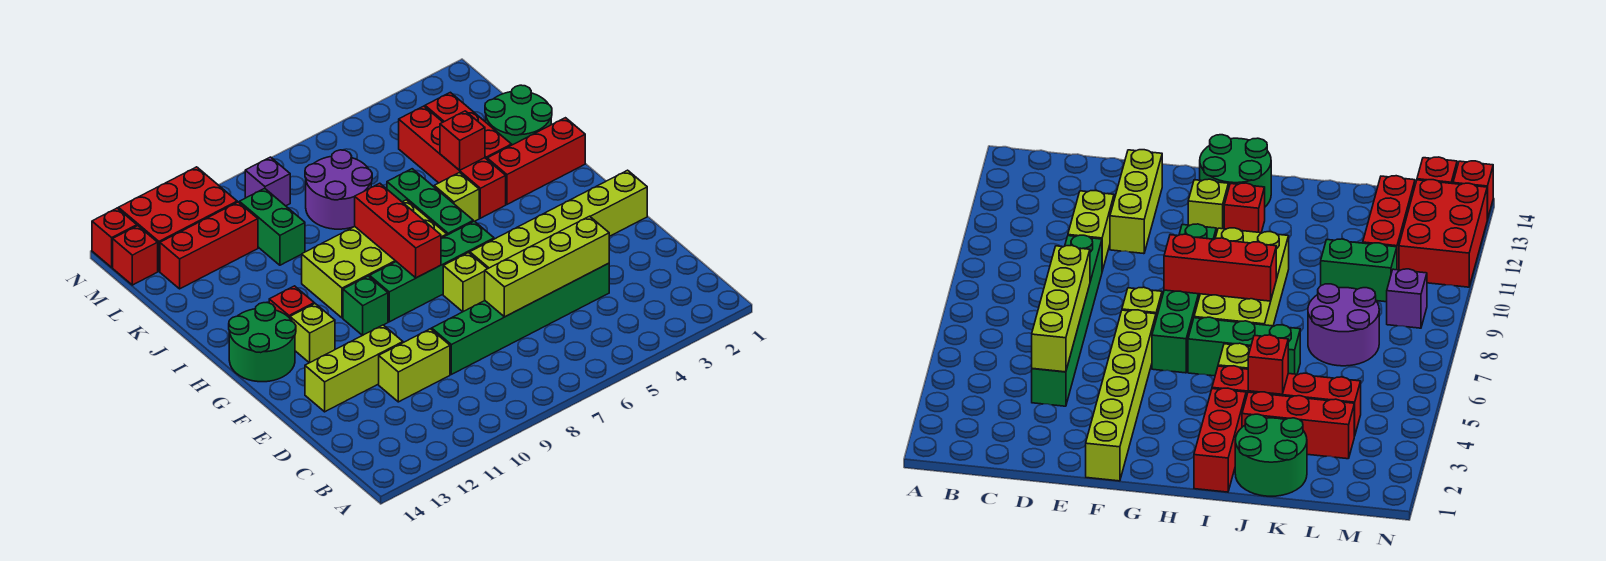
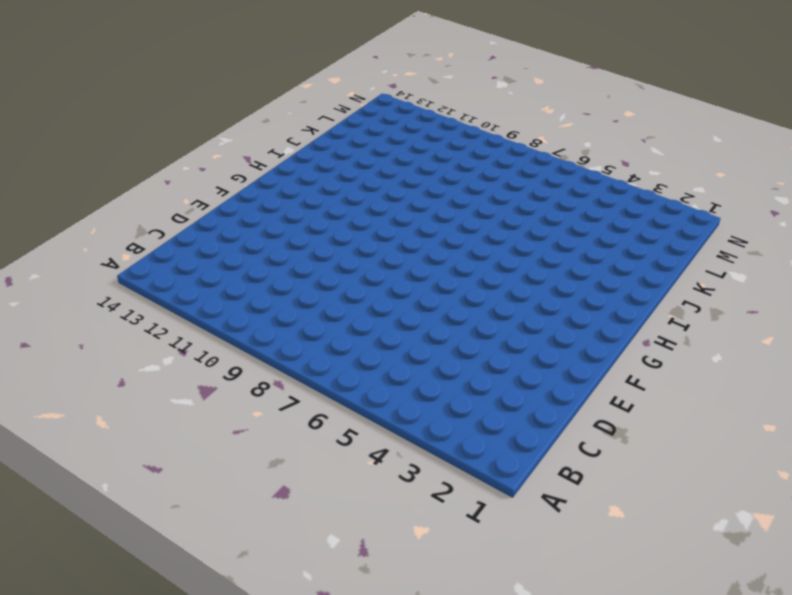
none -> green 1x6 brick [432,263,609,374]
none -> lime 1x2 brick [379,329,450,402]
none -> lime 1x3 brick [305,325,403,412]

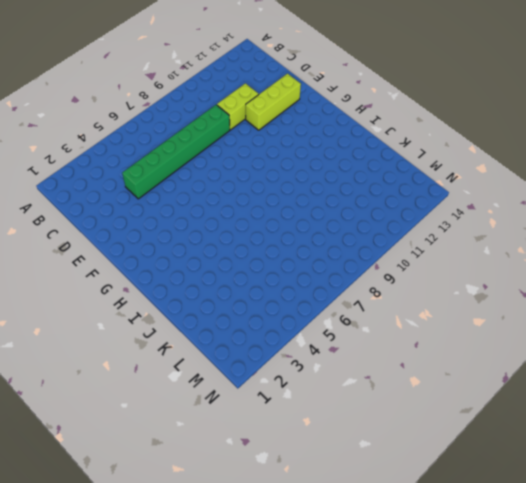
none -> lime 1x6 brick [470,170,647,268]
none -> lime 1x1 brick [443,253,488,312]
none -> green 1x4 brick [370,221,494,322]

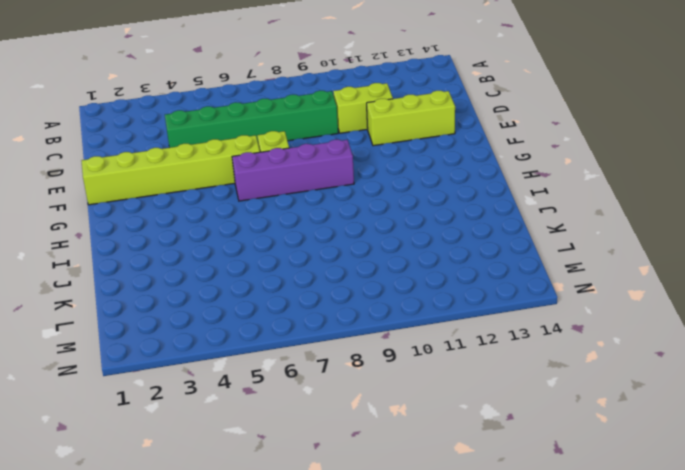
purple 1x4 brick [232,140,354,201] -> green 1x4 brick [370,221,494,322]
none -> green 1x1 brick [343,276,388,335]
none -> lime 1x1 brick [290,304,335,363]
none -> green 2x2 round brick [229,303,296,382]

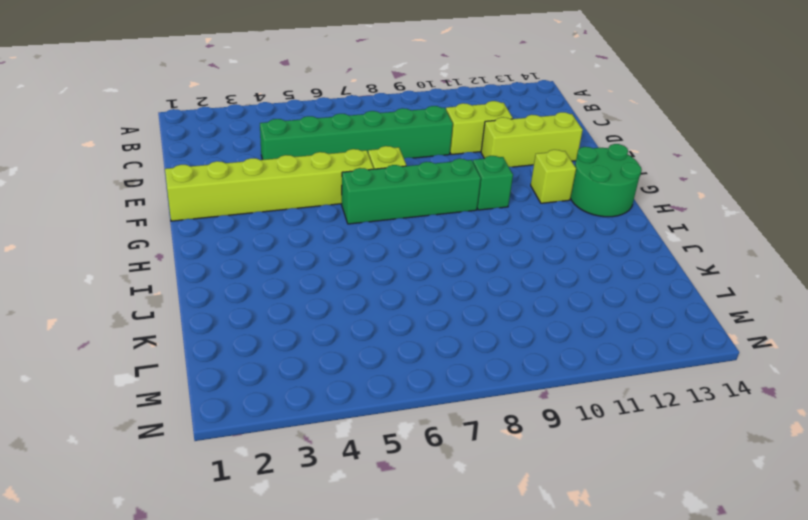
none -> green 1x3 brick [387,169,473,235]
none -> lime 2x4 brick [302,200,447,318]
none -> red 1x1 brick [269,286,314,318]

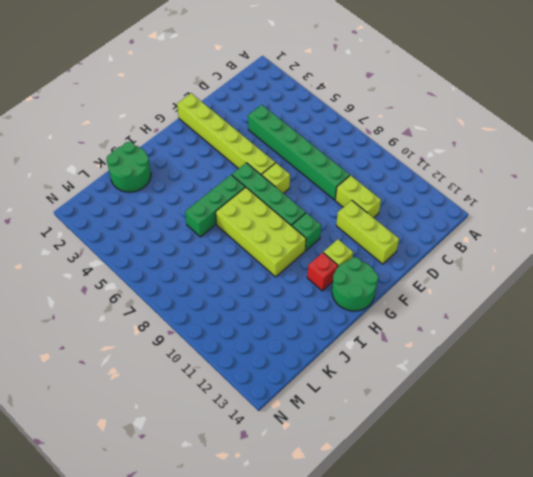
none -> red 1x3 brick [487,118,585,204]
none -> red 1x4 brick [399,106,506,218]
none -> lime 1x1 brick [434,173,479,221]

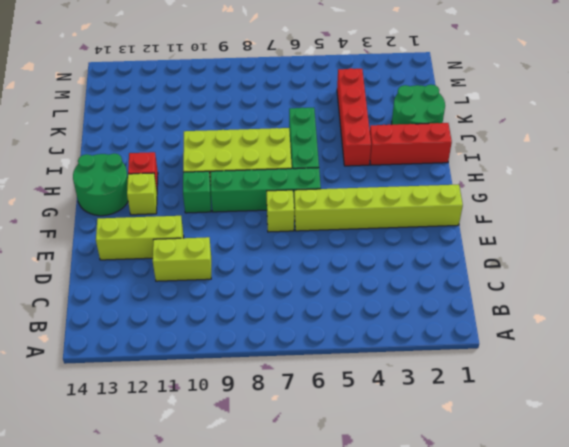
none -> green 1x6 brick [432,263,609,374]
none -> lime 1x1 brick [434,173,479,221]
none -> red 1x3 brick [425,92,512,159]

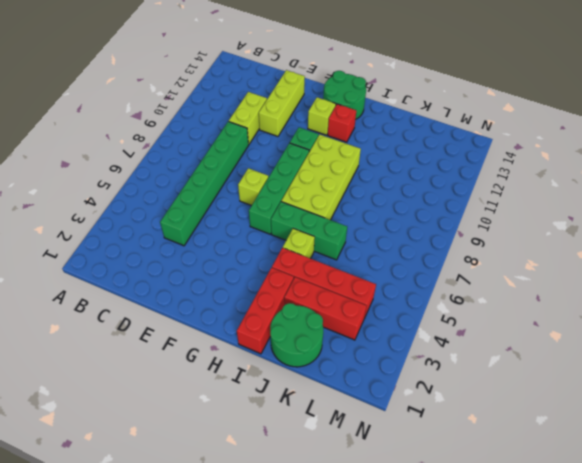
none -> lime 1x6 brick [470,170,647,268]
none -> purple 2x2 round brick [305,150,372,229]
none -> green 1x2 brick [239,188,305,265]

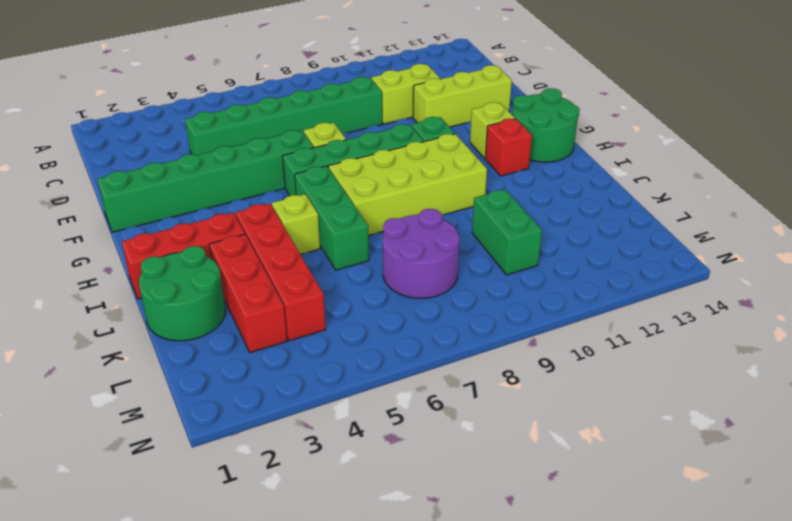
green 1x6 brick [97,130,314,232] -> lime 1x6 brick [470,170,647,268]
none -> red 1x3 brick [160,202,258,289]
none -> purple 1x1 brick [245,157,290,206]
none -> red 2x3 brick [118,167,237,271]

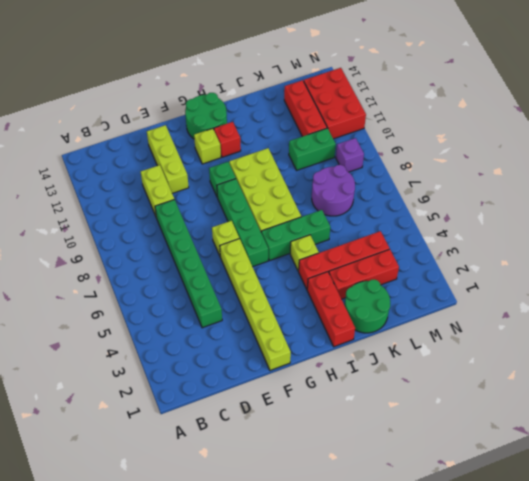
none -> red 1x1 brick [113,226,158,285]
none -> red 1x1 brick [92,208,137,267]
none -> lime 1x4 brick [485,216,609,317]

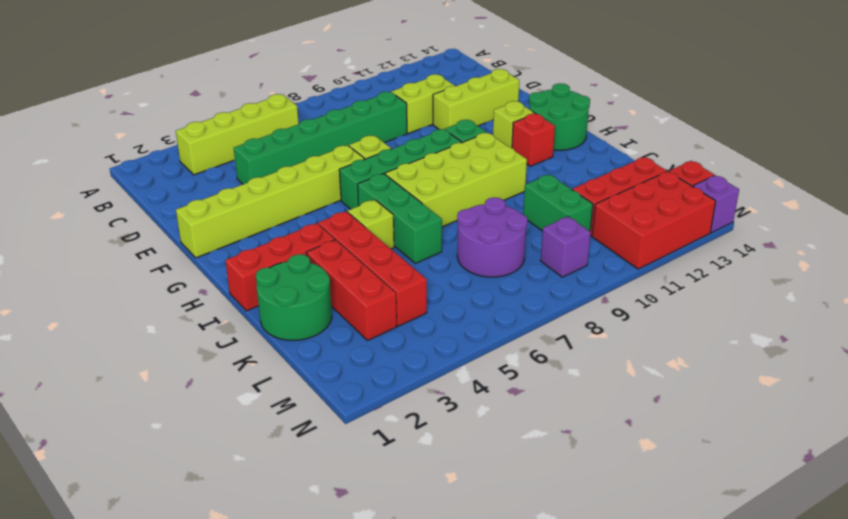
lime 1x4 brick [176,94,299,175] -> lime 1x4 brick moved to [485,216,609,317]
purple 1x1 brick [693,175,739,233] -> red 1x1 brick [92,208,137,267]
none -> red 1x3 brick [355,183,441,278]
none -> red 1x1 brick [440,111,485,170]

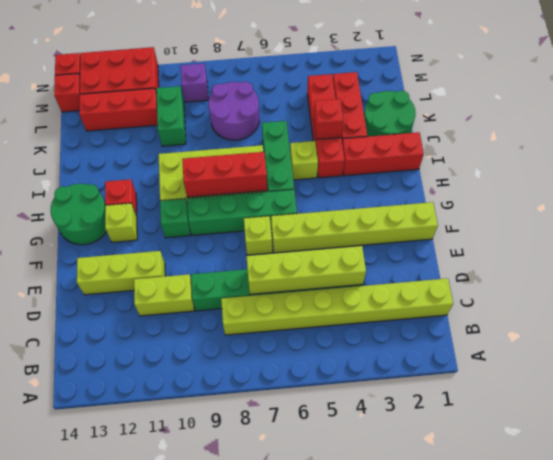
lime 1x8 brick [221,278,453,335] -> none
red 1x3 brick [182,152,267,197] -> red 1x3 brick turned to [355,183,441,278]

